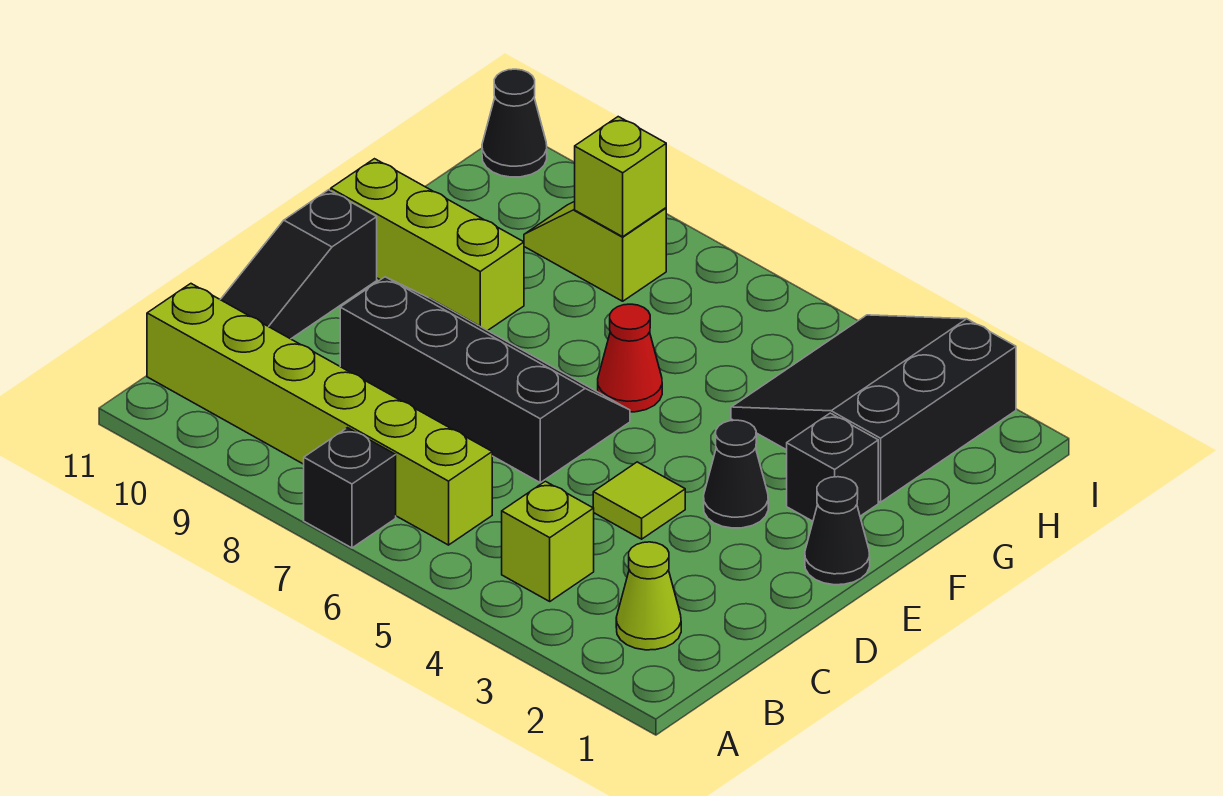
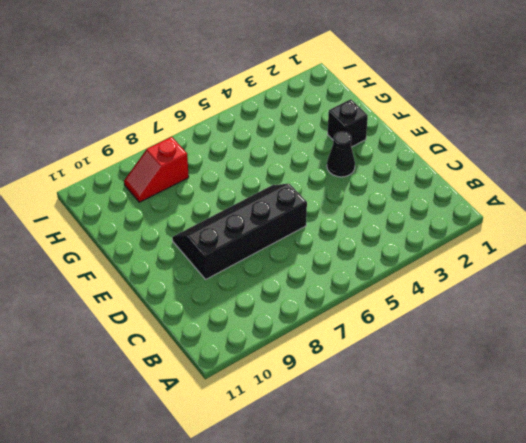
red 1x2 slope [124,137,189,202] -> lime 1x2 slope [524,201,666,301]
none -> black 1x1 brick [304,428,396,548]
none -> lime 1x1 cone [616,542,681,650]
none -> lime 1x1 brick [502,481,594,601]

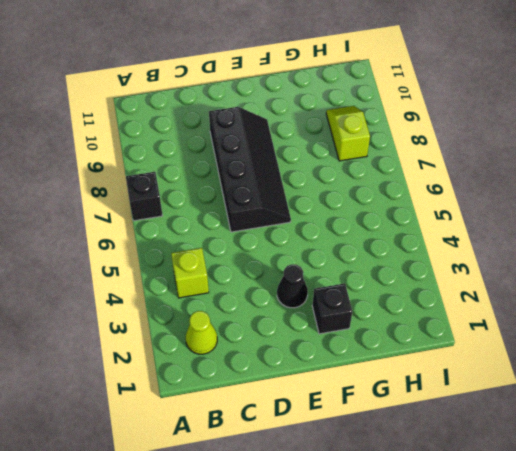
none -> lime 1x6 brick [147,284,492,545]
none -> black 1x3 slope [220,190,377,339]
none -> lime 1x1 tile [593,462,685,539]

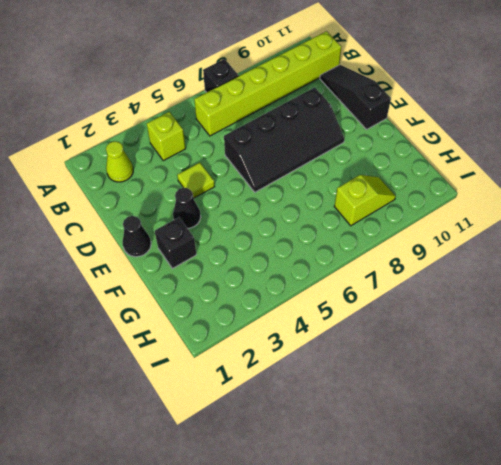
none -> red 1x1 cone [598,304,662,412]
none -> lime 1x3 brick [331,159,524,331]
none -> black 3x3 slope [731,315,1016,502]

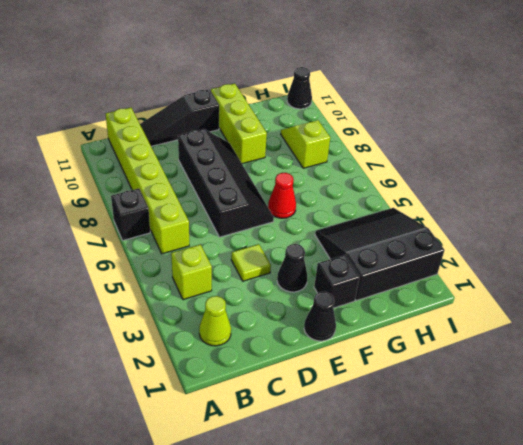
none -> lime 1x1 brick [575,117,666,237]

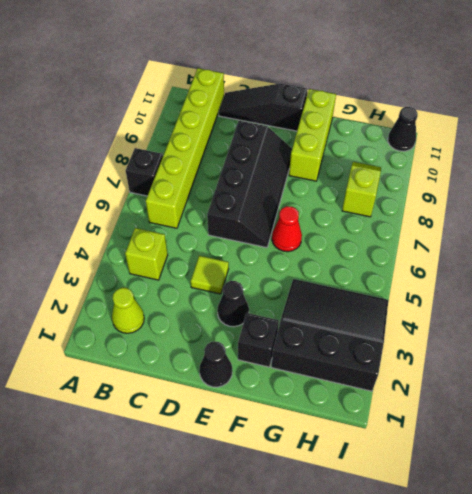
none -> lime 1x1 brick [575,117,666,237]

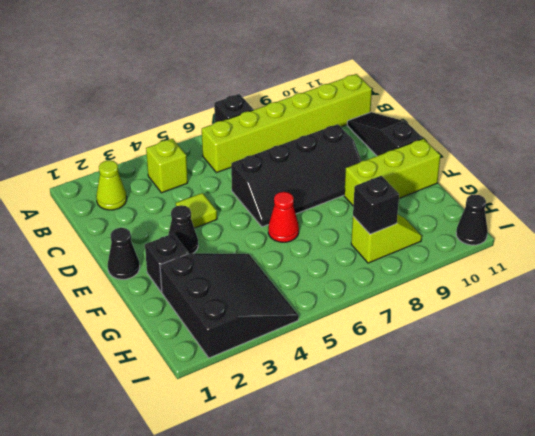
black 1x1 brick [353,176,399,234] -> lime 1x1 brick [575,117,666,237]

